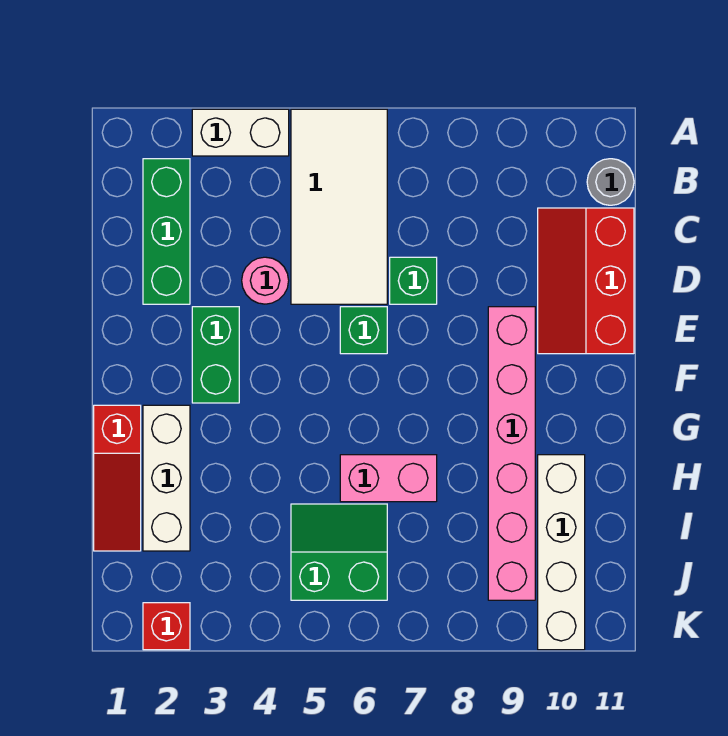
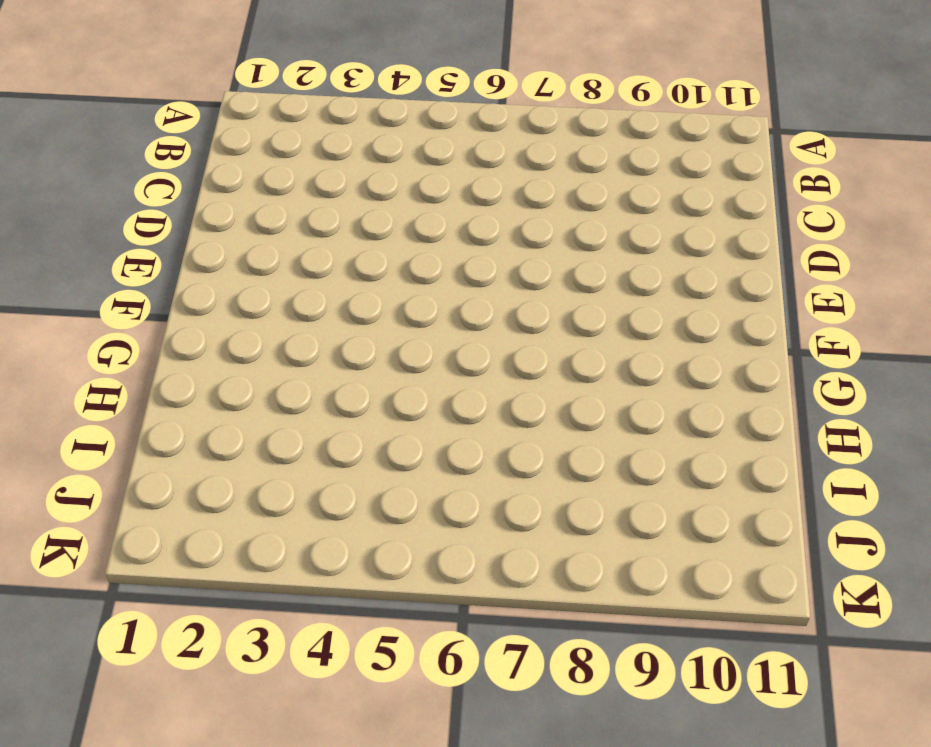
none -> white 1x2 brick [192,109,289,156]
none -> white 2x4 tile [291,109,387,304]
none -> green 1x3 brick [143,159,190,304]

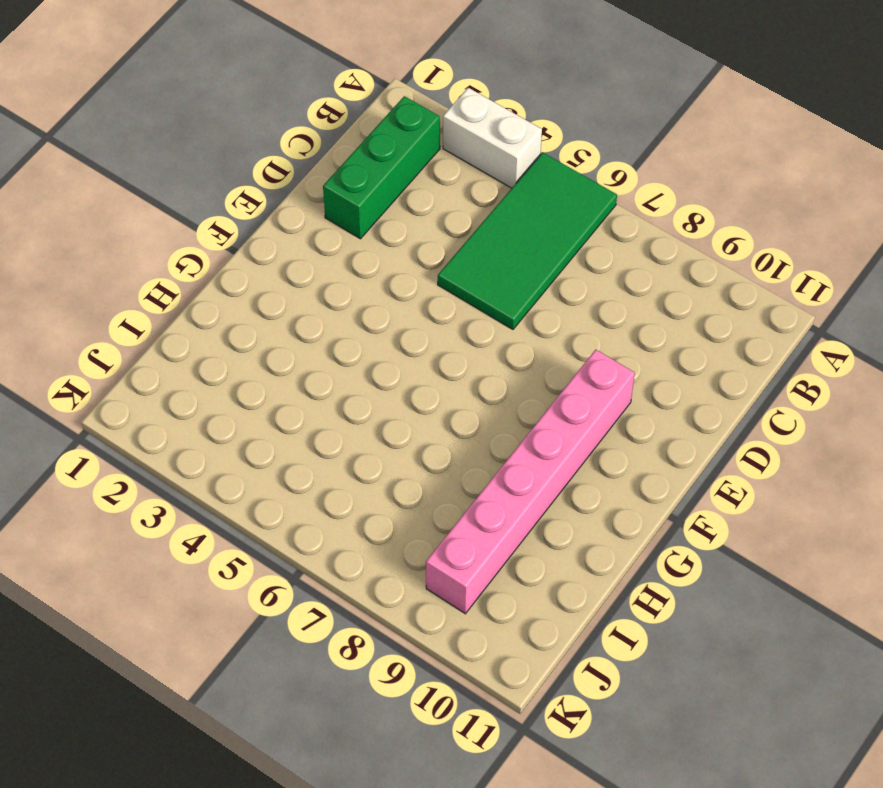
green 2x4 tile [438,152,617,329] -> white 2x4 tile [291,109,387,304]
none -> grey 1x1 round brick [587,159,634,205]
none -> red 2x3 slope [538,208,634,354]
none -> pink 1x1 round brick [242,257,289,304]

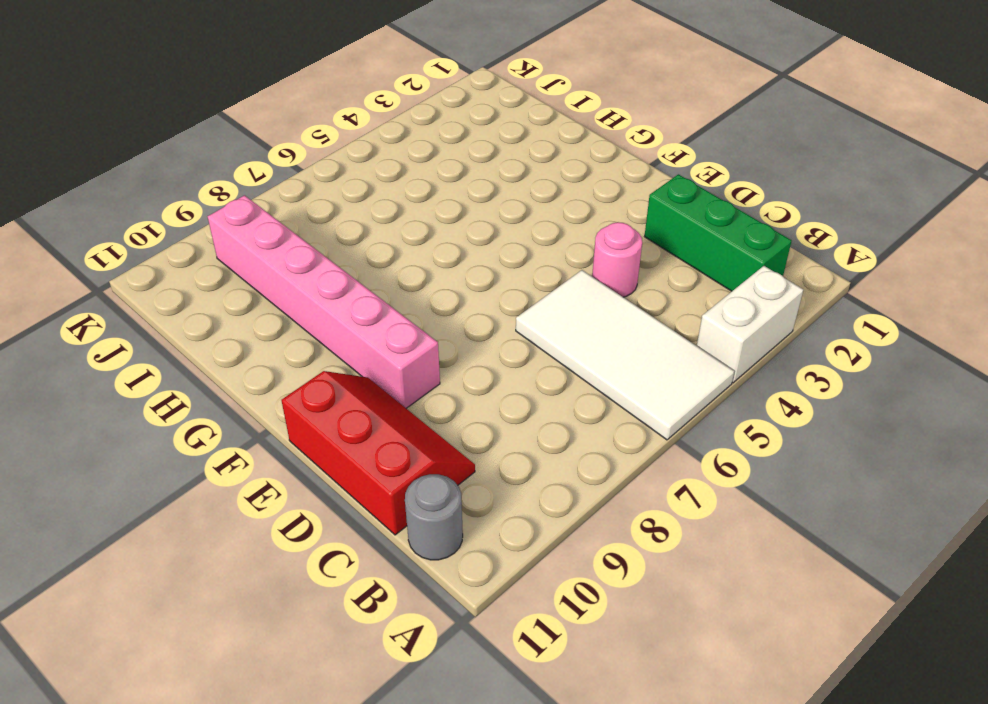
none -> green 1x1 brick [390,257,437,304]
none -> green 1x2 brick [192,307,239,403]
none -> green 1x1 brick [340,307,387,354]

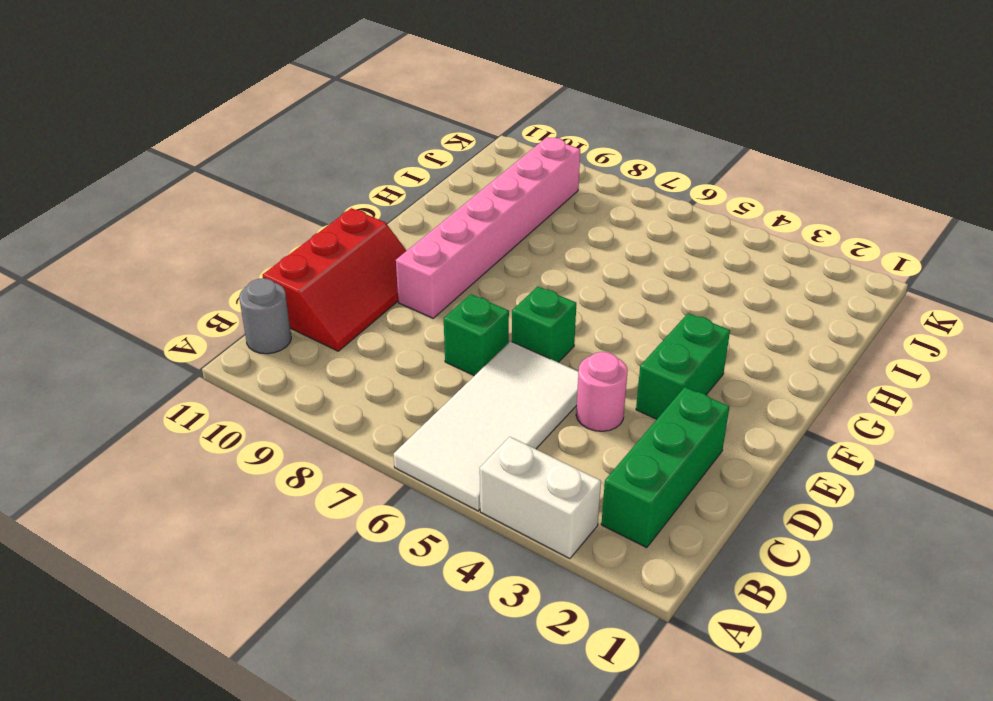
none -> red 1x3 slope [94,405,141,551]
none -> white 1x3 brick [143,405,190,551]
none -> pink 1x2 brick [340,455,437,502]

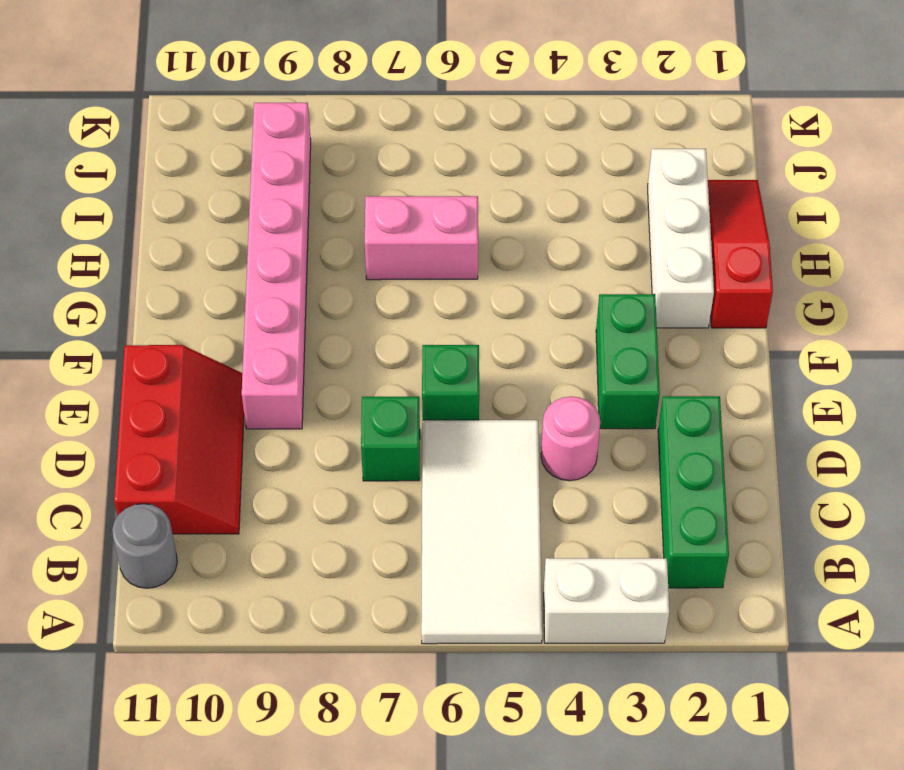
none -> white 1x4 brick [538,455,585,650]
none -> green 2x2 slope [291,504,387,600]
none -> red 1x1 brick [143,603,190,650]

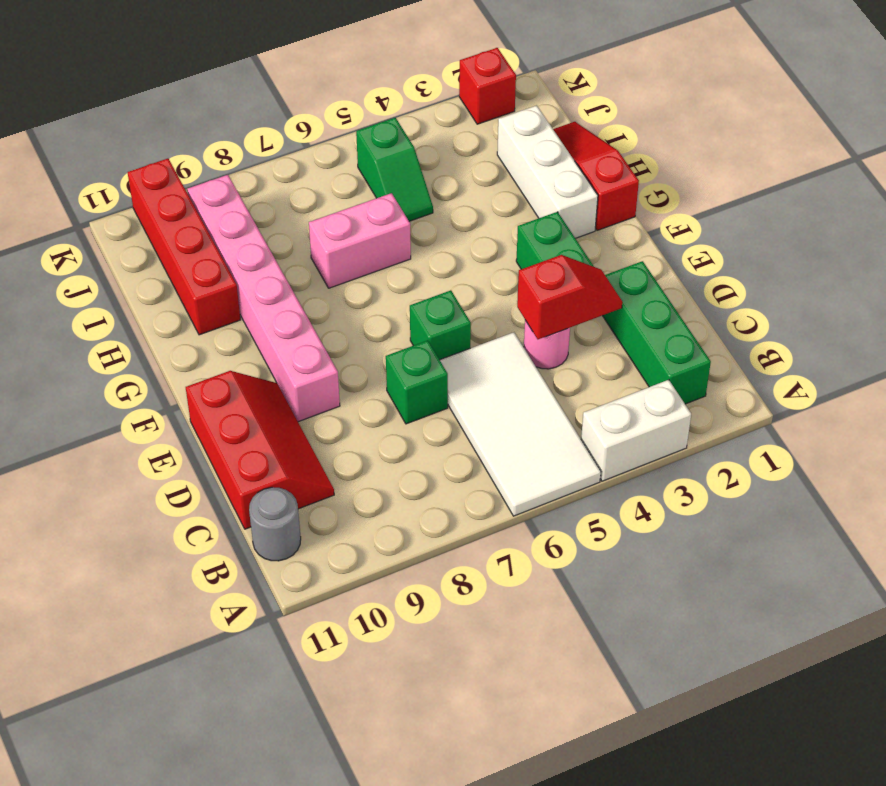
red 1x2 slope [517,255,622,339] -> none
red 1x4 brick [128,159,240,335] -> white 1x4 brick [538,455,585,650]
green 1x2 slope [356,118,433,221] -> green 2x2 slope [291,504,387,600]

